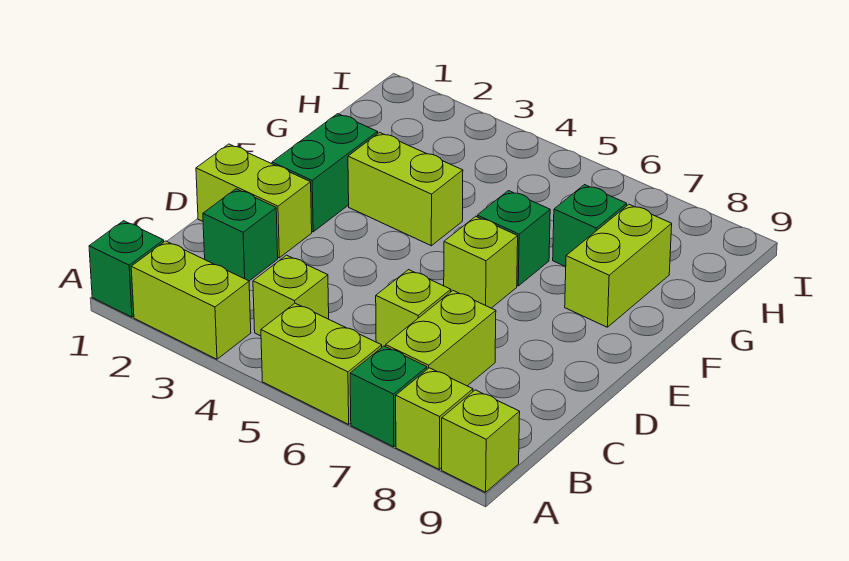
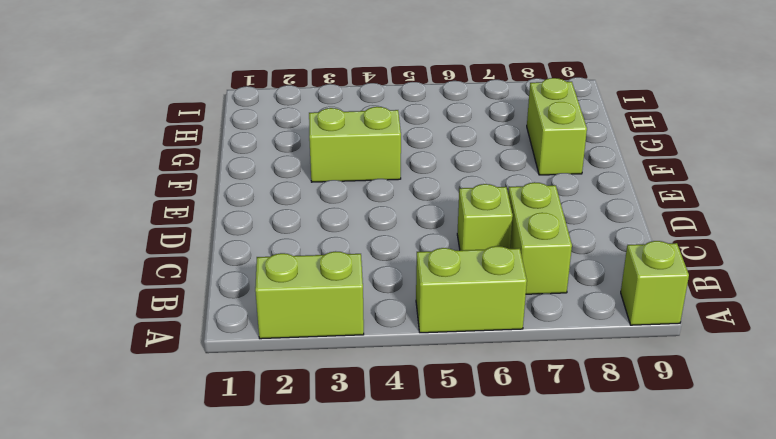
none -> green 1x1 brick [89,221,164,317]
none -> green 1x1 brick [350,346,427,447]
none -> lime 1x1 brick [396,368,473,469]

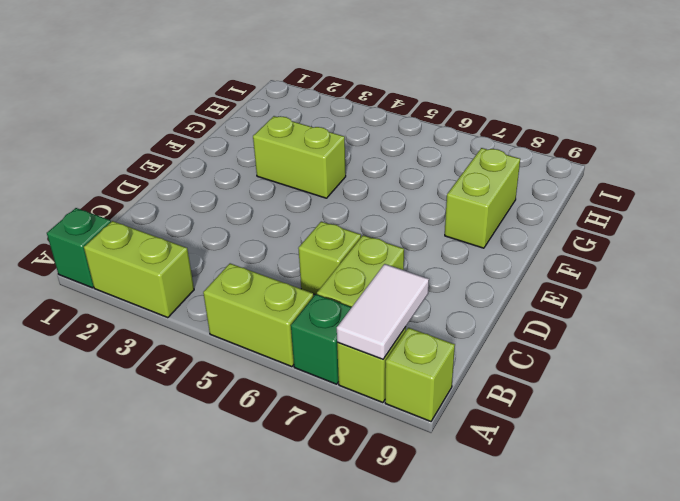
white 1x2 tile [337,264,429,359] -> none
none -> lime 1x1 brick [253,255,329,336]
none -> green 1x1 brick [203,189,278,281]
none -> lime 1x2 brick [196,144,312,258]

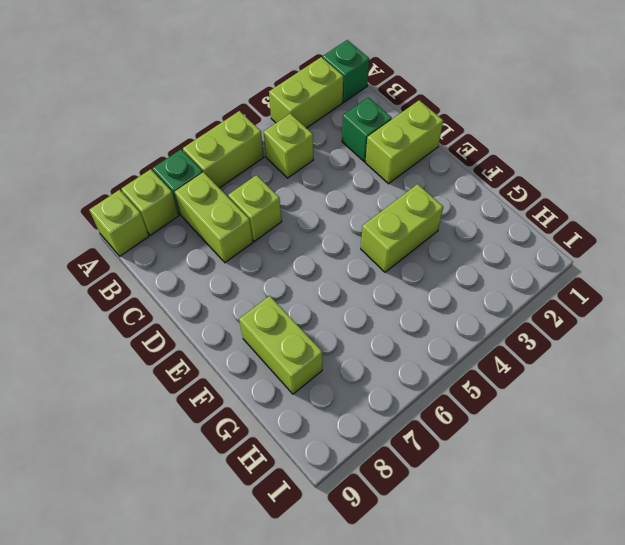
none -> green 1x2 brick [272,114,378,232]
none -> lime 1x1 brick [444,216,518,308]
none -> green 1x1 brick [477,191,550,286]

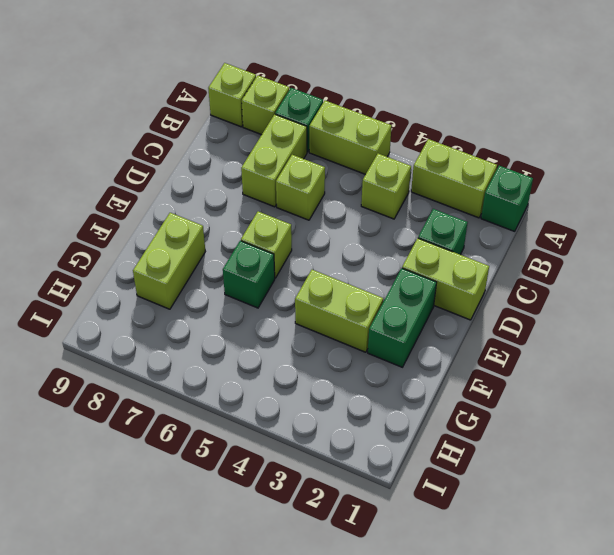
none -> green 1x1 brick [553,185,627,267]

